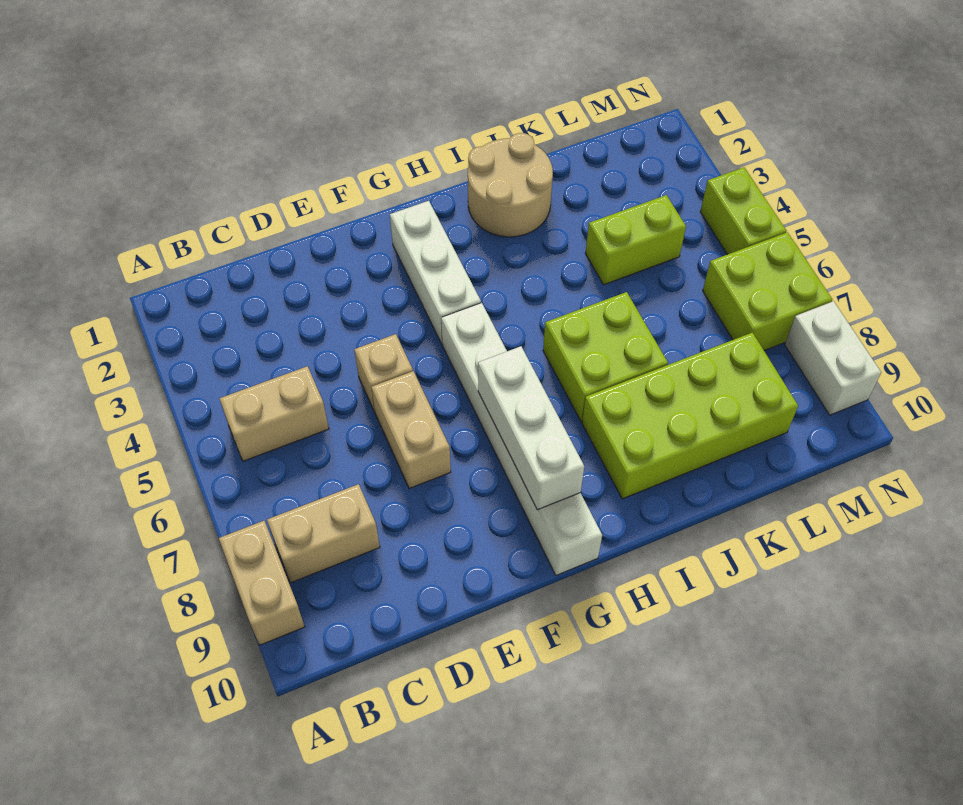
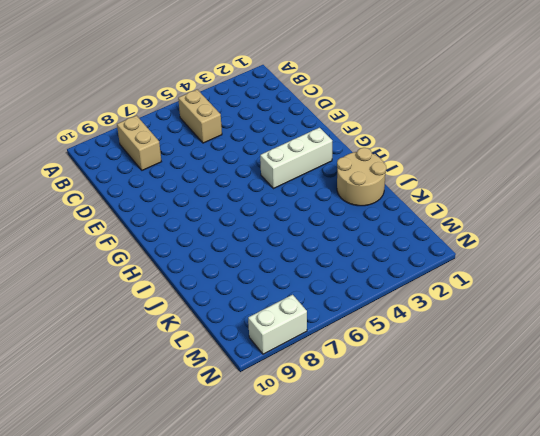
none -> tan 1x2 brick [219,521,305,645]
none -> tan 1x1 brick [354,334,413,412]
none -> tan 1x2 brick [372,371,451,489]

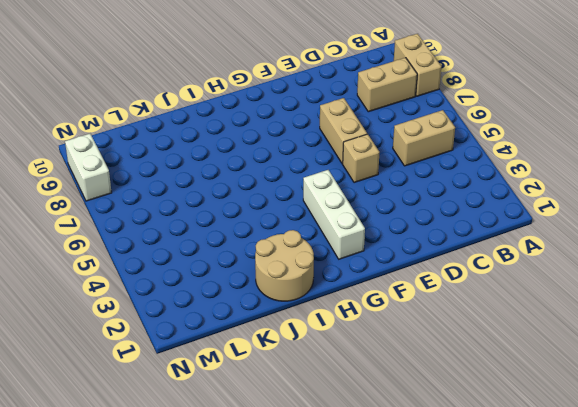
none -> white 1x6 brick [441,303,602,575]
none -> lime 2x2 brick [543,292,668,422]
none -> lime 2x4 brick [582,332,798,499]

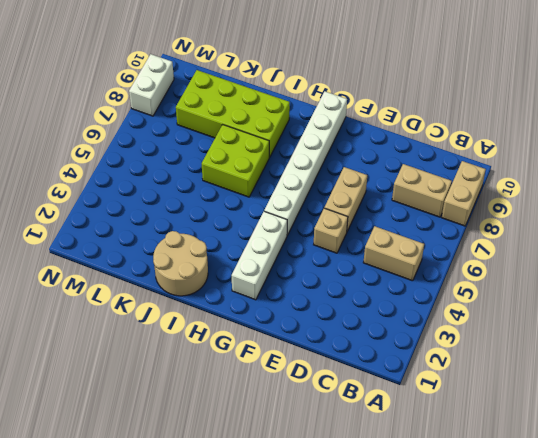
none -> lime 1x2 brick [585,195,686,285]
none -> lime 2x2 brick [703,232,832,351]
none -> lime 1x2 brick [700,167,786,255]

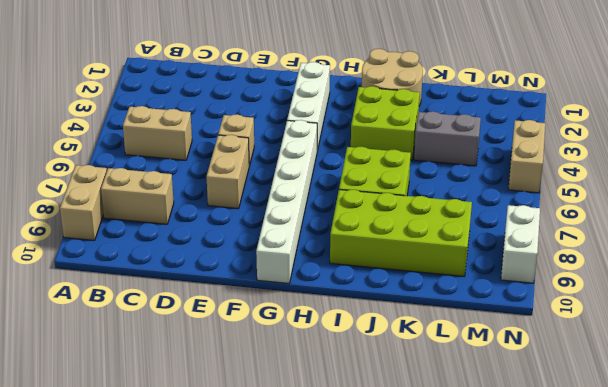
lime 2x2 brick [351,86,420,160] -> lime 2x2 brick moved to [703,232,832,351]
grey 1x2 brick [414,111,481,166] -> lime 1x2 brick [585,195,686,285]
tan 1x2 brick [508,120,545,193] -> lime 1x2 brick [700,167,786,255]
none -> white 1x3 brick [478,346,584,510]

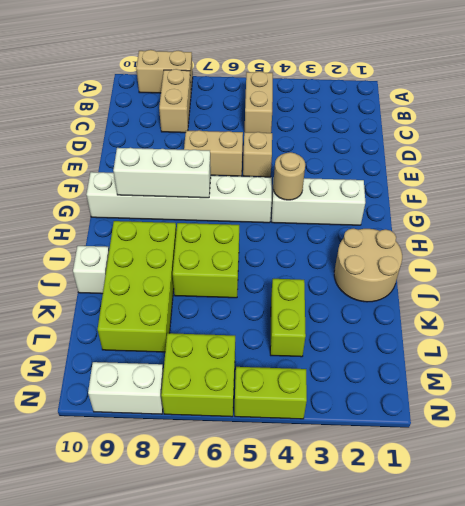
tan 1x1 round brick [273,152,305,200] -> none
white 1x1 brick [73,246,109,294] -> none

